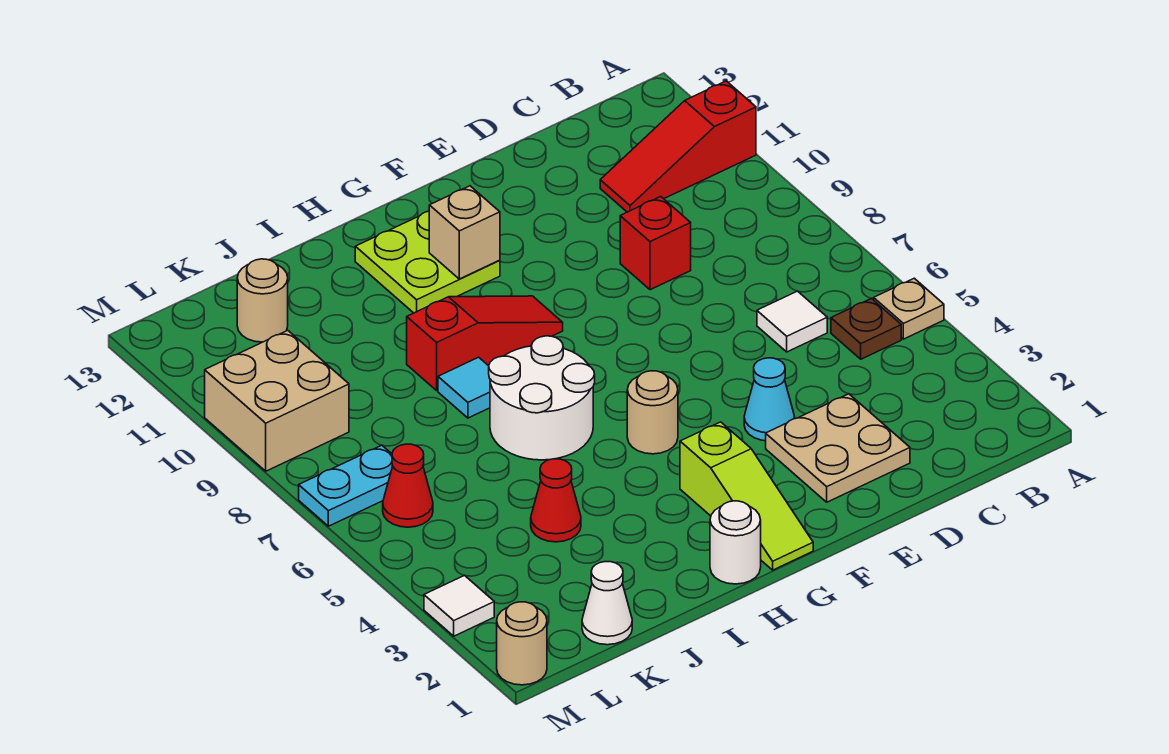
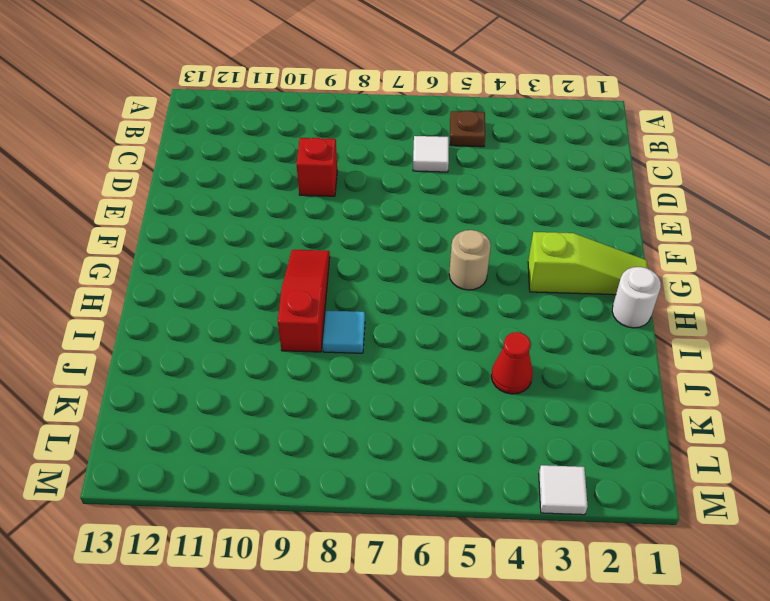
none -> tan 1x1 plate [874,278,944,339]
none -> red 1x3 slope [600,81,756,212]
none -> tan 2x2 plate [766,394,910,502]

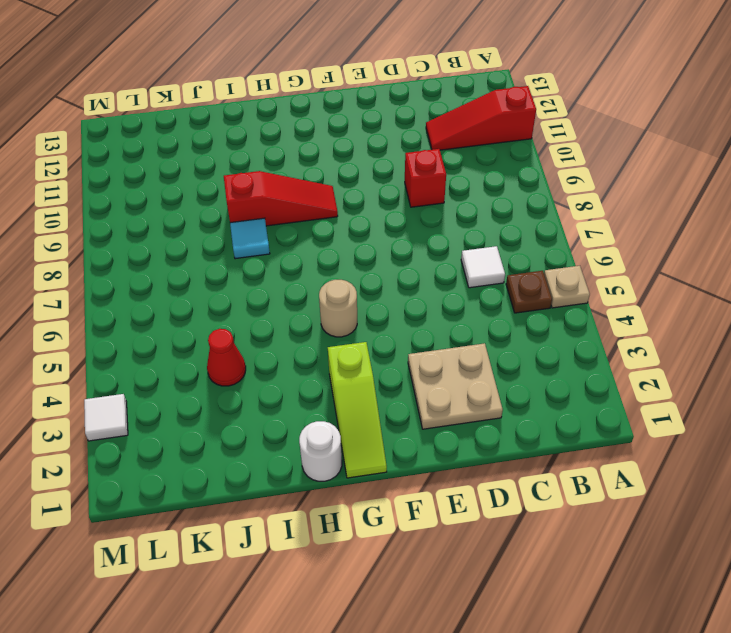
none -> cyan 1x1 cone [744,358,795,441]
none -> lime 2x2 plate [355,211,500,313]
none -> white 2x2 round brick [489,336,595,460]

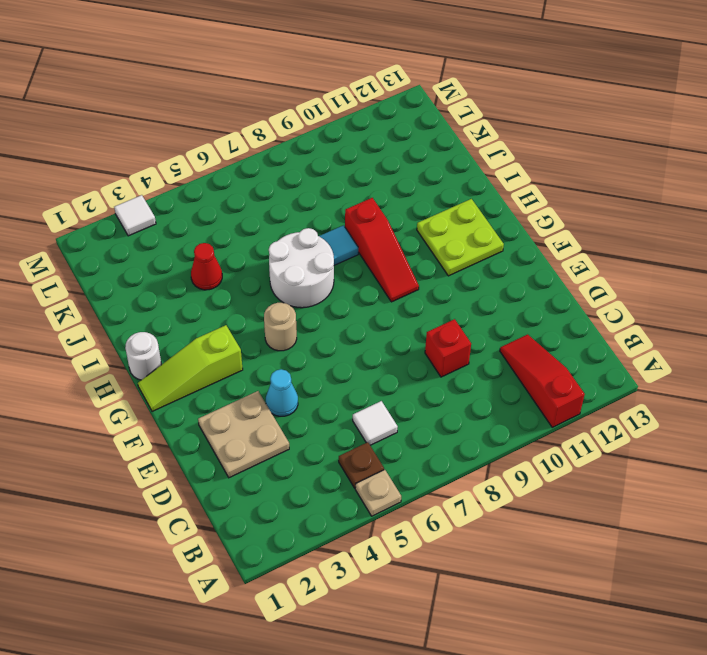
none -> white 1x1 cone [582,562,632,645]
none -> tan 1x1 round brick [237,259,288,342]
none -> red 1x1 cone [383,444,433,527]

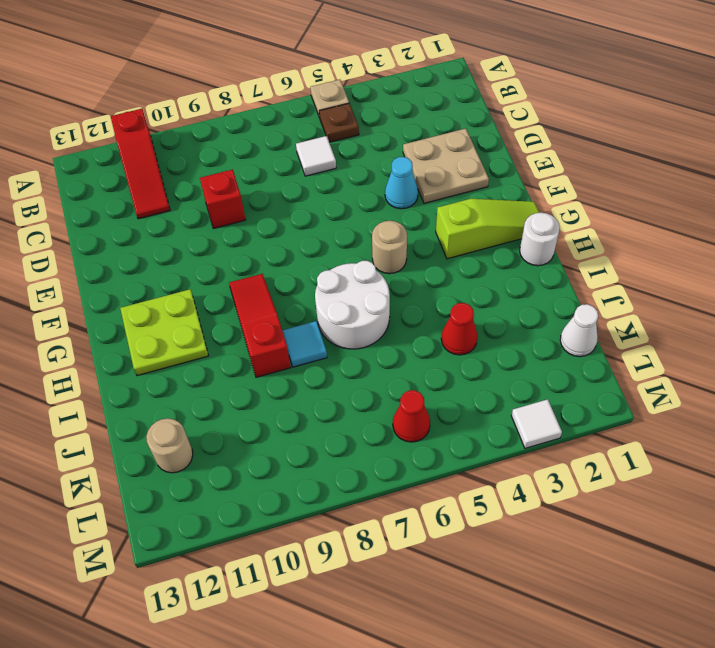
none -> cyan 1x2 plate [299,445,392,526]
none -> tan 2x2 brick [205,331,349,471]
none -> tan 1x1 round brick [497,602,547,685]

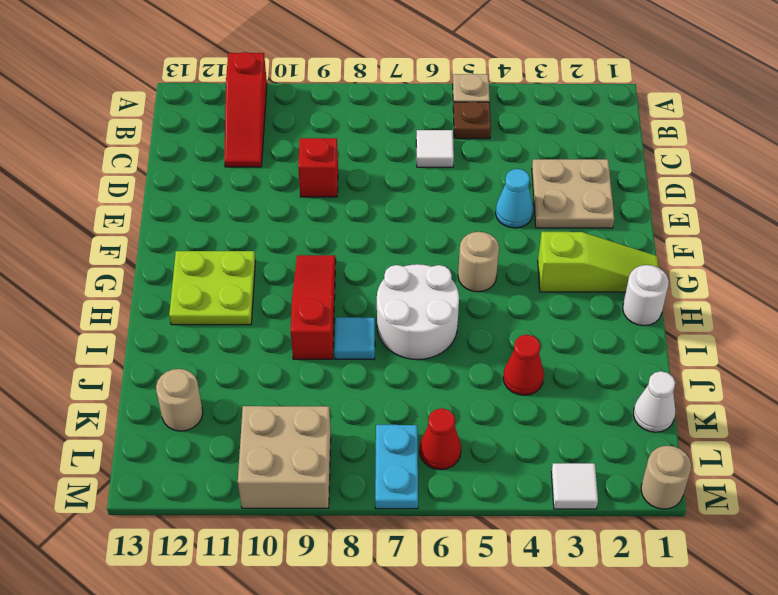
none -> tan 1x1 brick [429,186,500,279]

